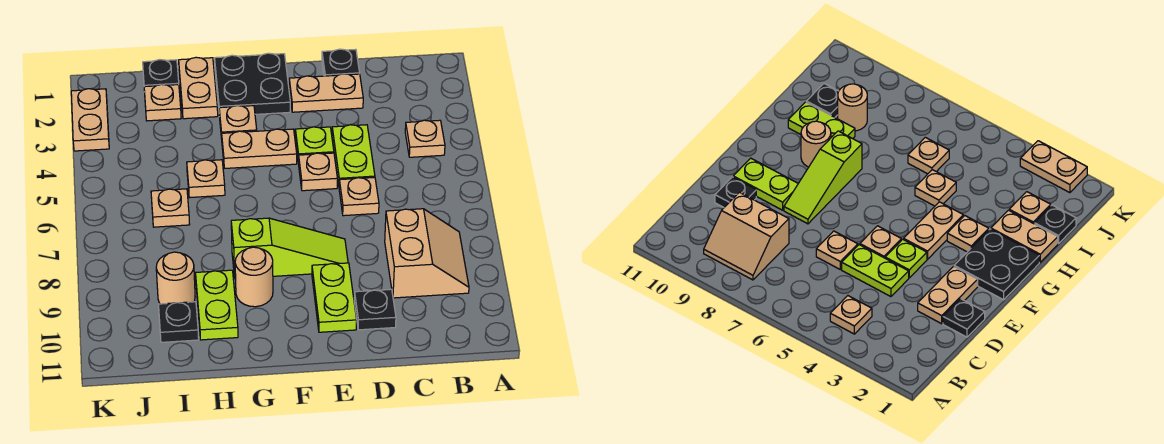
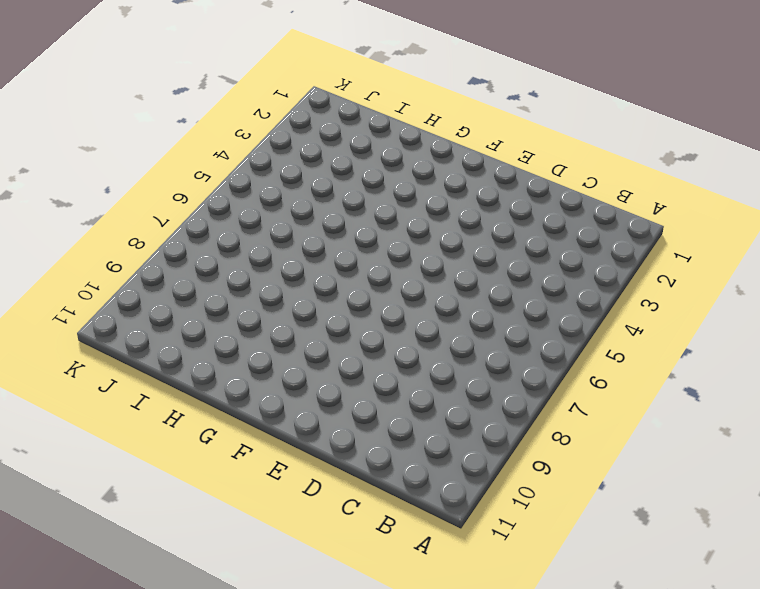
none -> tan 1x1 plate [405,120,445,157]
none -> tan 2x2 slope [385,209,469,298]
none -> black 1x1 plate [322,49,360,76]

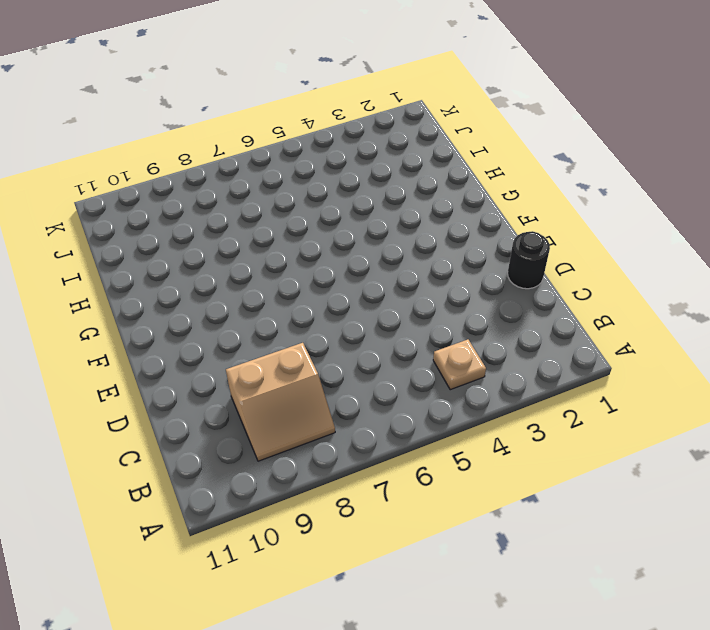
black 1x1 round brick [508,231,550,289] -> black 1x1 plate [322,49,360,76]
none -> tan 1x2 plate [289,74,363,112]
none -> lime 1x2 plate [332,125,375,184]
none -> tan 1x1 plate [339,177,379,216]

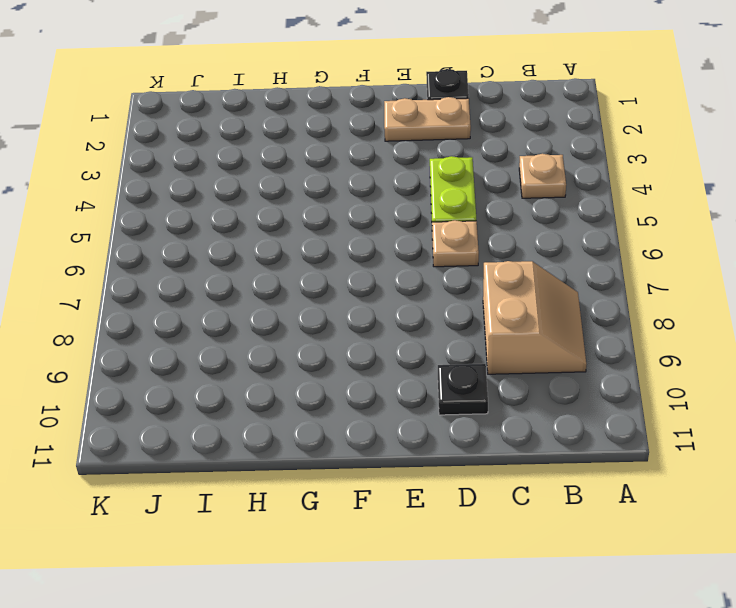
none -> lime 1x1 plate [295,127,334,164]
none -> tan 1x1 plate [299,153,337,191]
none -> lime 1x3 slope [231,218,348,279]

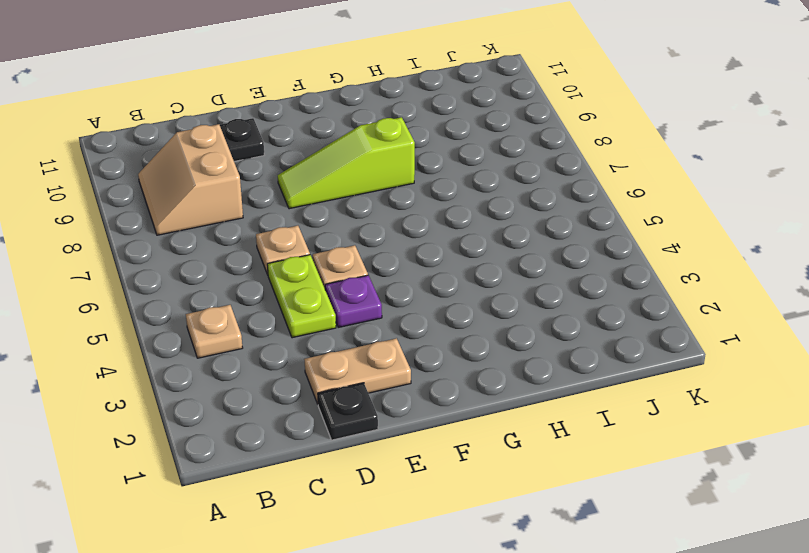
purple 1x1 plate [325,275,382,327] -> lime 1x1 plate [295,127,334,164]
none -> lime 1x2 plate [312,263,357,332]
none -> black 2x2 plate [215,53,290,114]
none -> tan 1x2 plate [222,129,297,168]

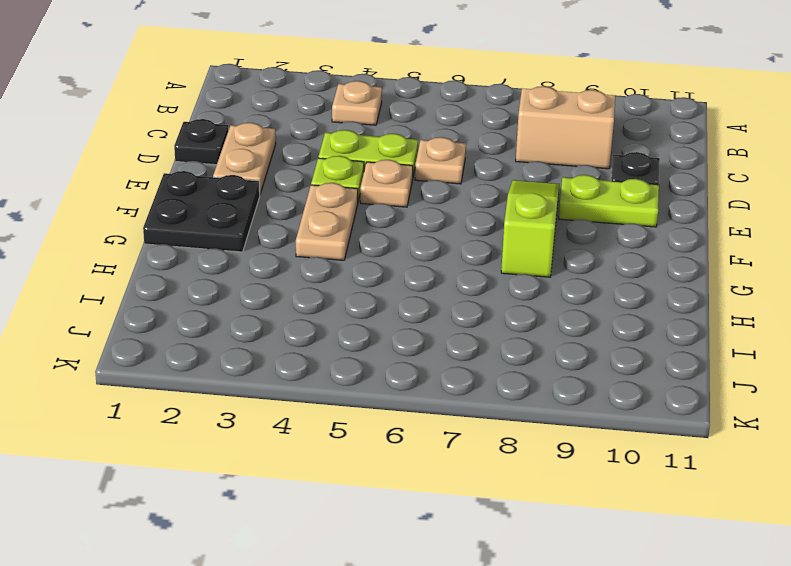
none -> tan 1x1 plate [219,106,257,139]
none -> tan 1x1 round brick [235,247,273,307]
none -> tan 1x2 plate [179,57,218,119]

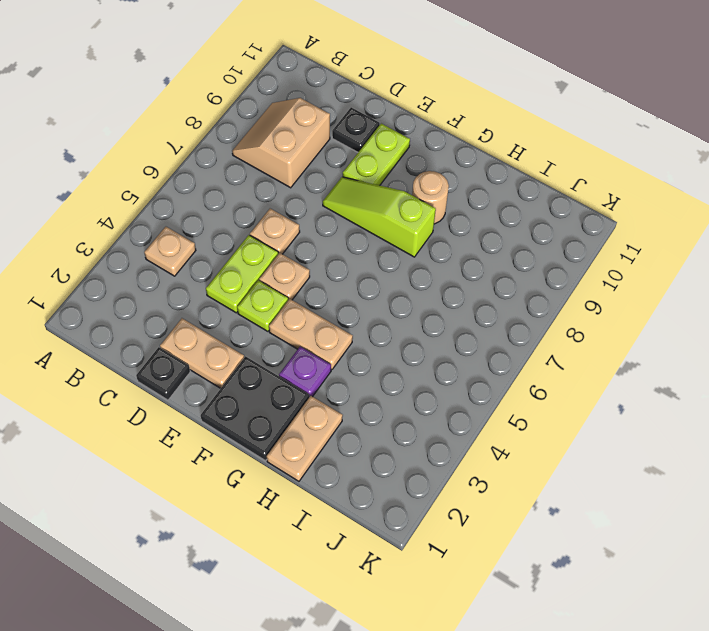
purple 1x1 plate [279,346,331,397] -> tan 1x1 plate [219,106,257,139]
none -> tan 1x1 plate [187,160,225,198]
none -> lime 1x2 plate [196,270,238,340]
none -> black 1x1 plate [143,60,179,87]

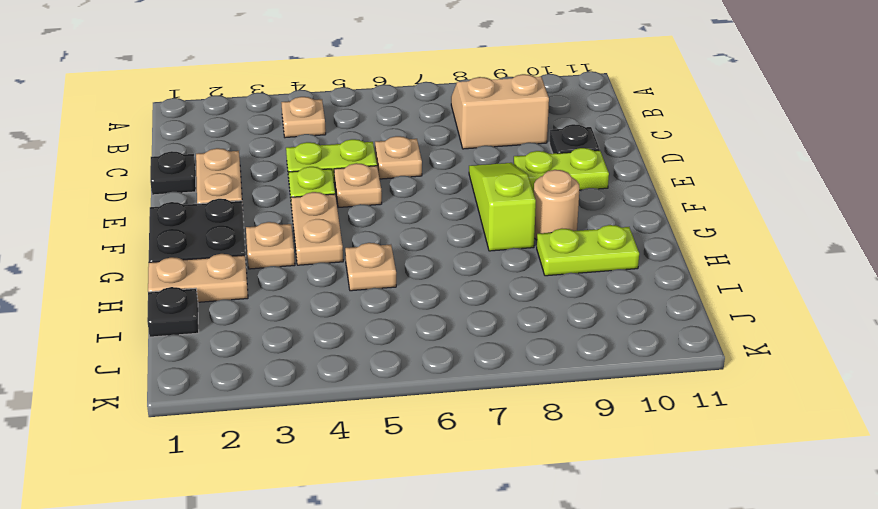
none -> tan 1x1 plate [144,84,181,121]
none -> tan 1x1 plate [151,189,190,227]
none -> tan 1x1 round brick [156,252,195,304]

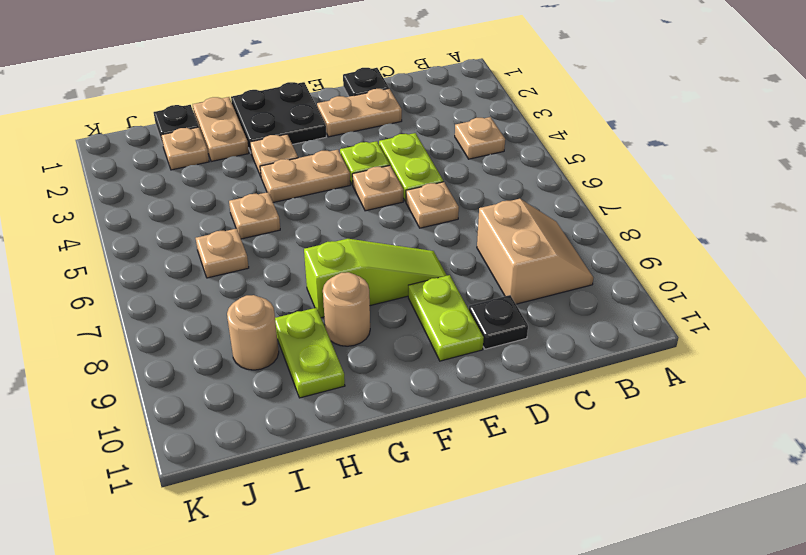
none -> black 1x1 plate [159,302,199,342]
none -> tan 1x2 plate [71,89,109,151]

